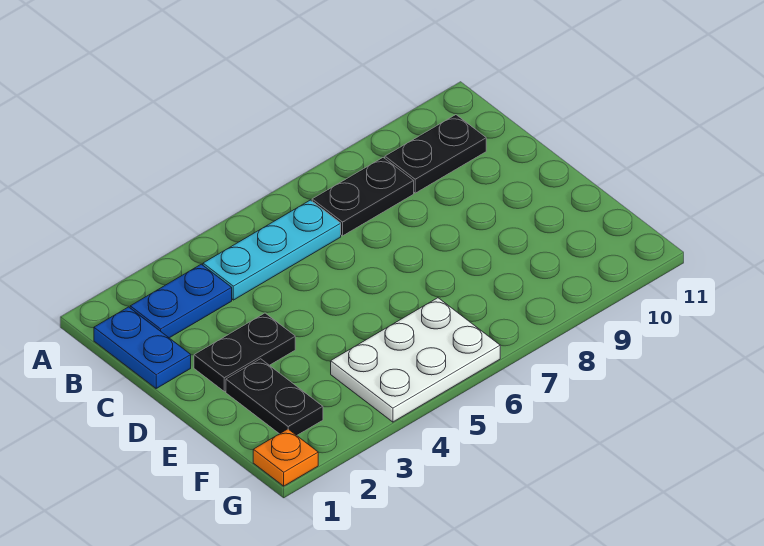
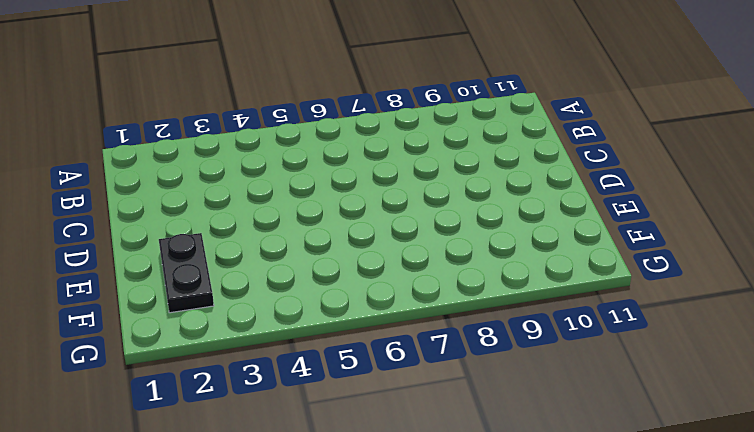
none -> blue 1x2 plate [94,307,191,388]
none -> blue 1x2 plate [130,264,232,338]

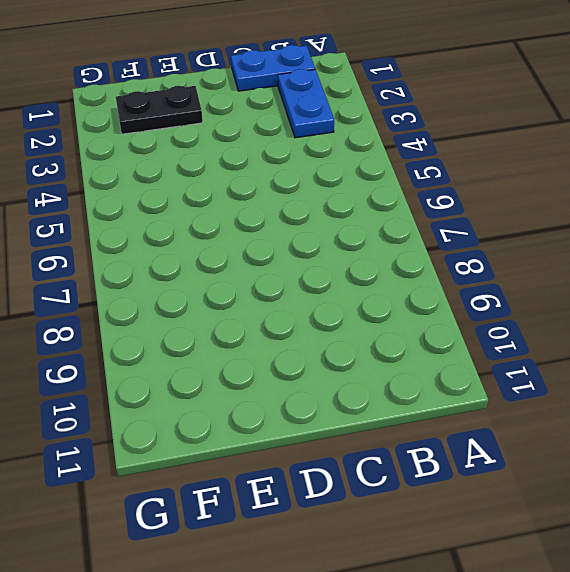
none -> cyan 1x3 plate [203,200,341,300]
none -> black 1x2 plate [312,157,414,236]

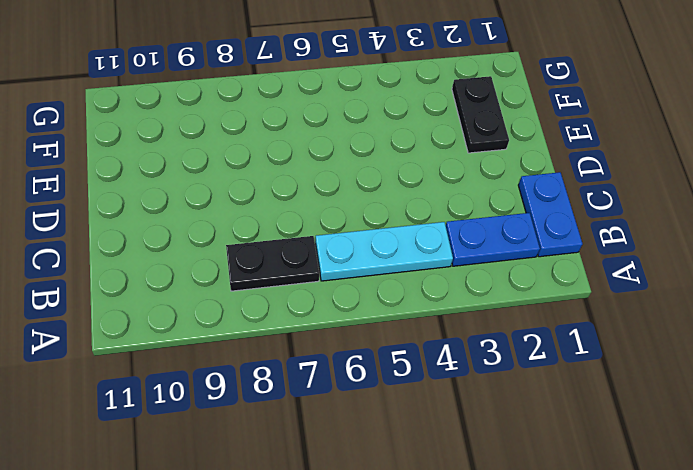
none -> black 1x2 plate [385,115,486,193]
none -> black 1x2 plate [194,313,295,392]

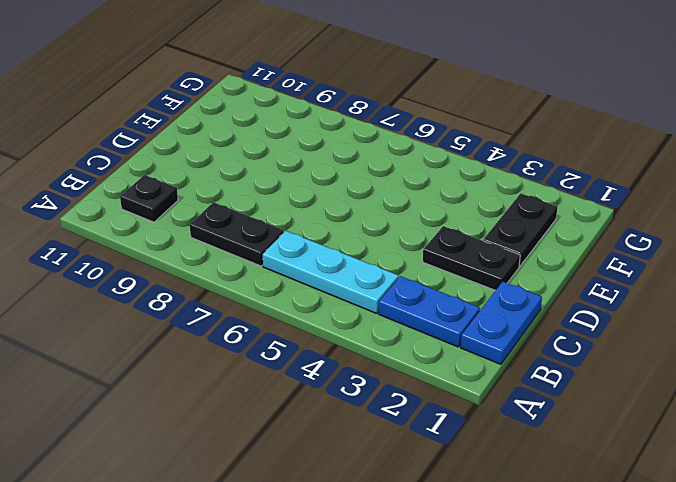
black 1x1 plate [120,175,178,222] -> black 1x2 plate [385,115,486,193]
none -> white 2x3 plate [331,298,500,422]
none -> orange 1x1 plate [253,429,318,486]

